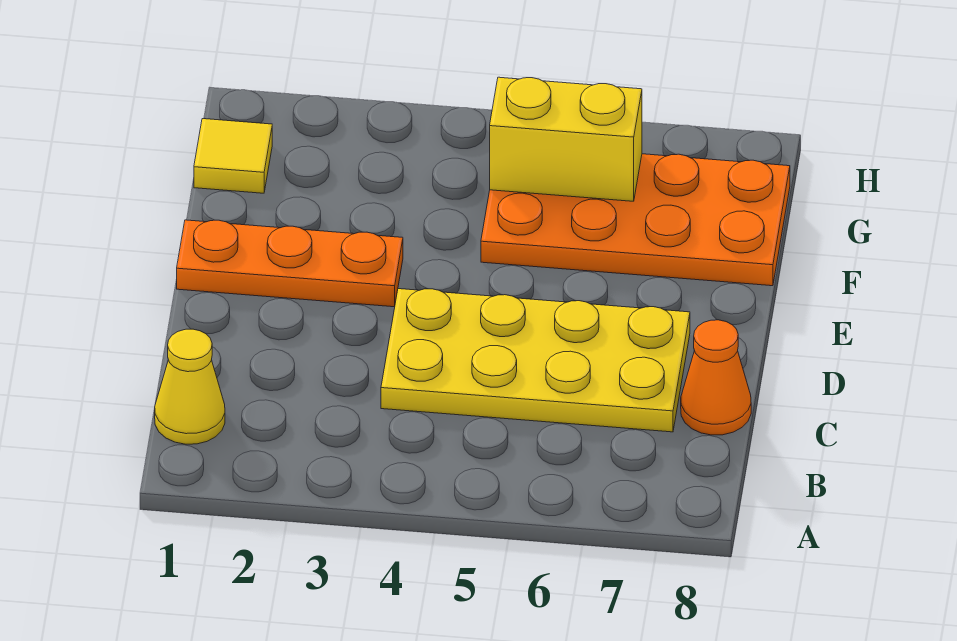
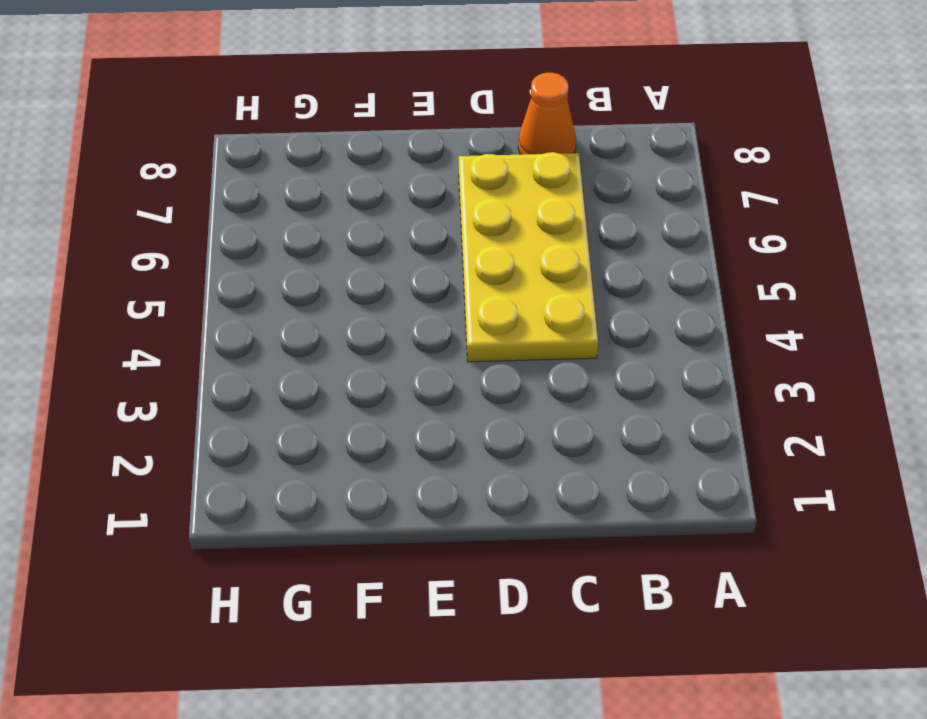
none -> yellow 1x1 cone [155,329,225,444]
none -> orange 1x3 plate [177,220,403,307]

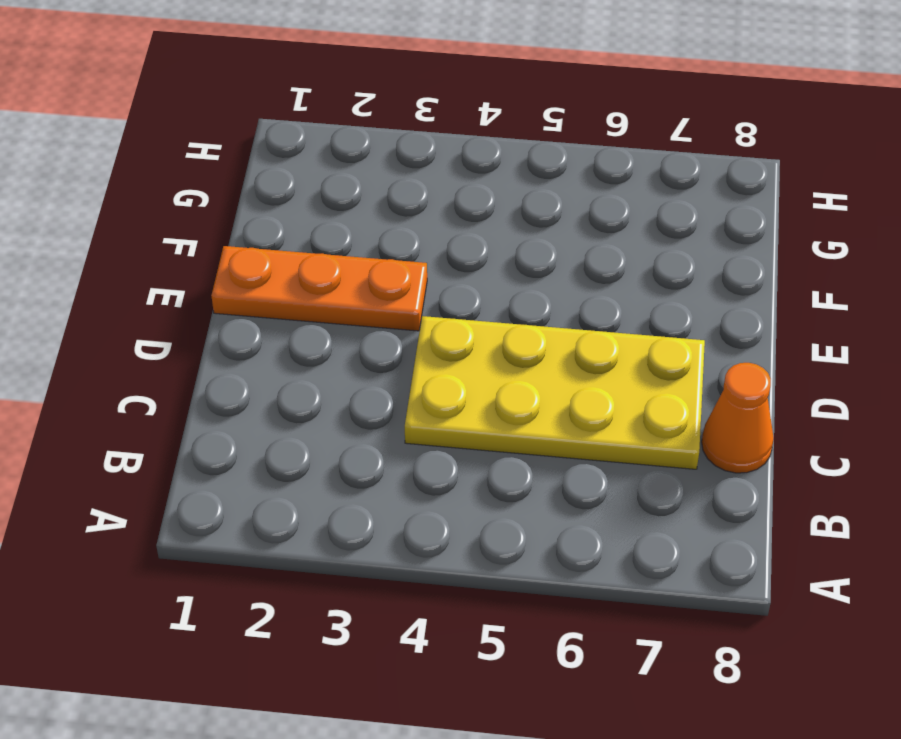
none -> yellow 1x1 cone [155,329,225,444]
none -> orange 2x4 plate [481,154,790,286]

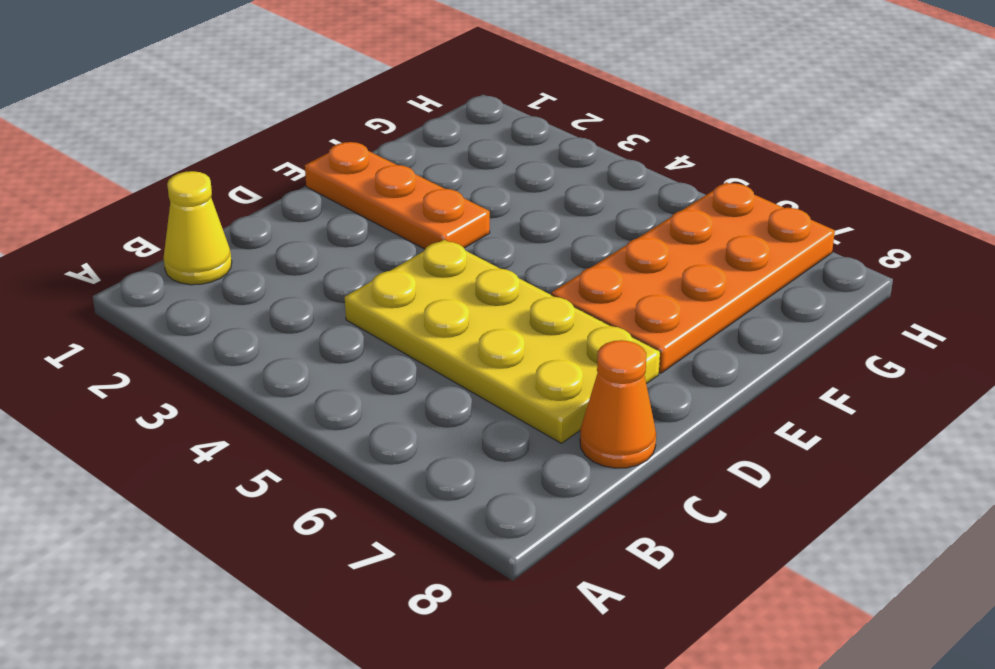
orange 2x4 plate [551,182,835,373] -> orange 2x4 plate turned to [481,154,790,286]
none -> yellow 1x1 tile [194,119,272,193]
none -> yellow 1x2 brick [490,77,642,201]

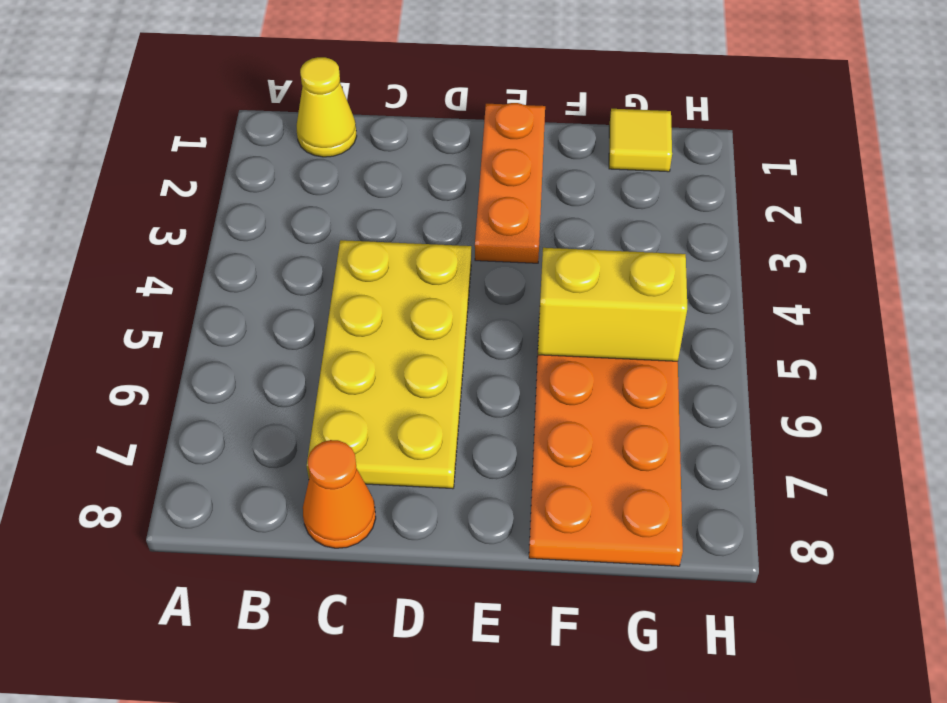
yellow 1x2 brick [538,248,687,361] -> yellow 1x2 brick turned to [490,77,642,201]

